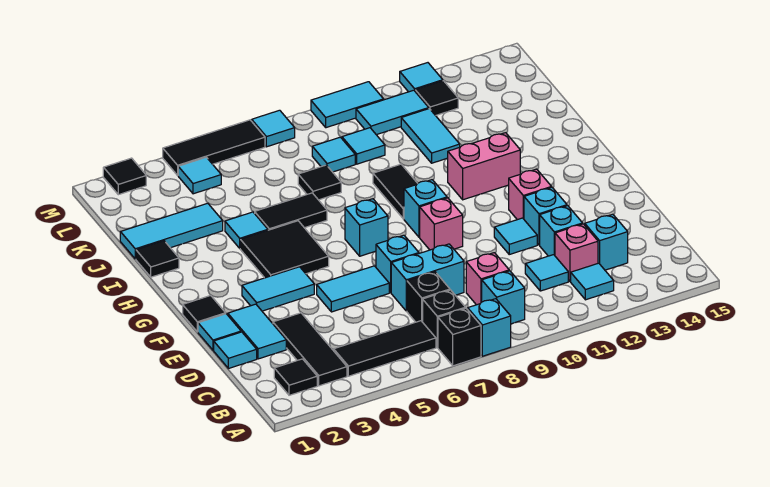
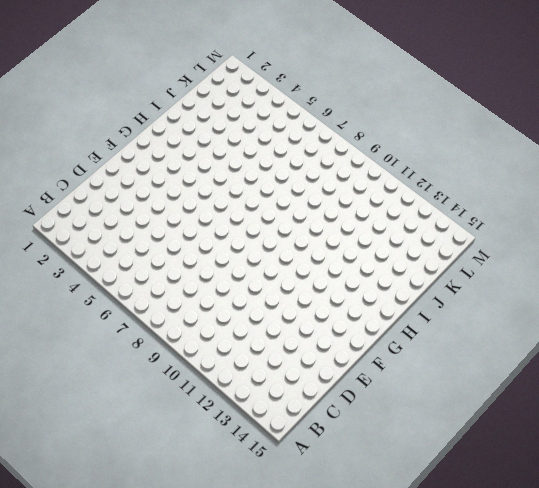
none -> black 1x1 brick [438,308,481,366]
none -> cyan 1x1 brick [468,299,511,356]
none -> black 1x1 tile [274,359,317,395]
none -> black 1x3 tile [273,313,347,386]

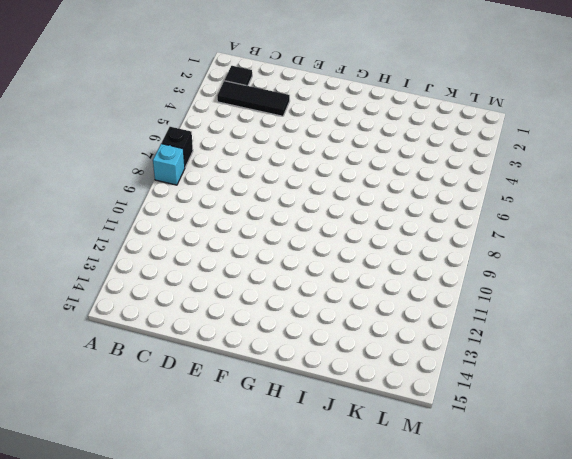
none -> black 1x3 tile [334,321,436,376]
none -> black 1x1 brick [423,290,466,348]
none -> cyan 1x1 brick [482,271,525,324]
none -> cyan 1x1 tile [571,263,614,300]

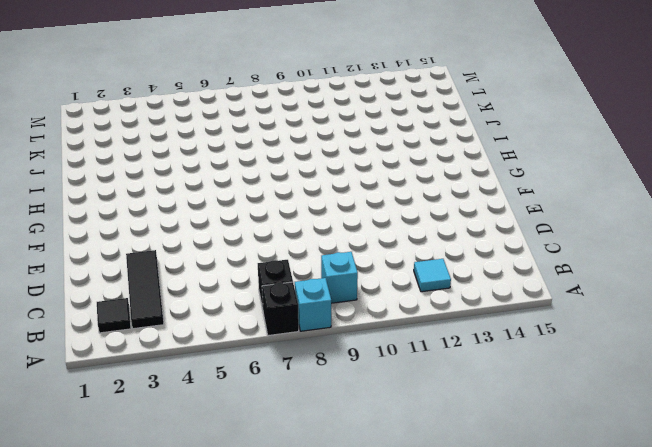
none -> black 1x3 tile [334,321,436,376]
none -> black 1x1 brick [407,272,450,322]
none -> pink 1x1 brick [466,253,509,305]
none -> cyan 1x1 tile [525,255,568,291]

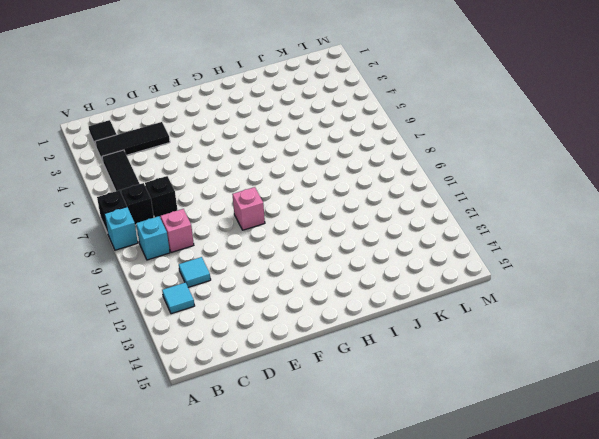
none -> pink 1x1 brick [555,224,598,281]
none -> cyan 1x1 brick [585,214,628,270]
none -> cyan 1x1 tile [214,332,257,369]
none -> cyan 1x2 tile [228,304,286,359]

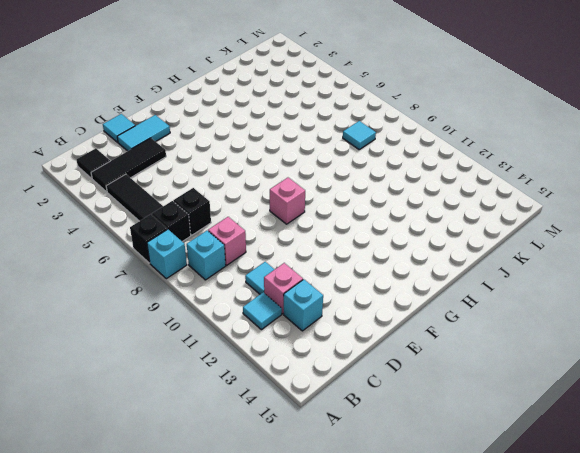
none -> cyan 1x2 brick [391,244,464,311]
none -> cyan 1x1 brick [540,206,583,256]
none -> cyan 1x1 tile [198,314,241,350]
none -> cyan 1x2 tile [317,266,389,312]

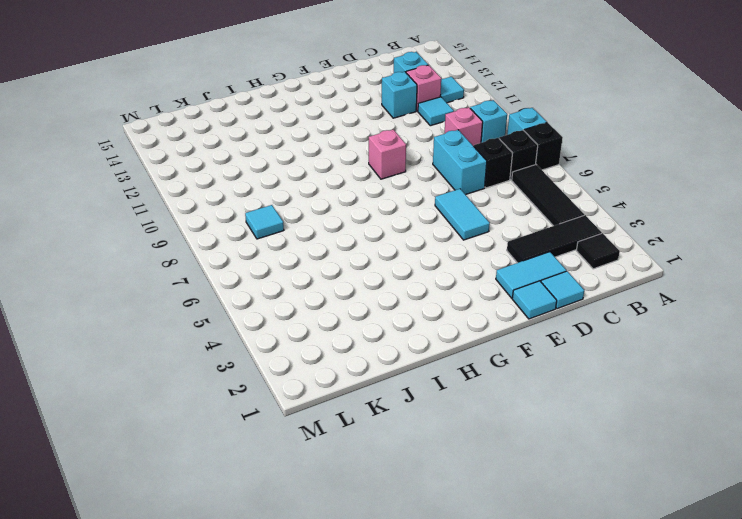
none -> cyan 1x1 brick [376,235,419,293]
none -> cyan 1x1 tile [494,218,537,254]
none -> cyan 1x1 brick [524,188,567,245]
none -> black 1x1 tile [183,296,226,332]

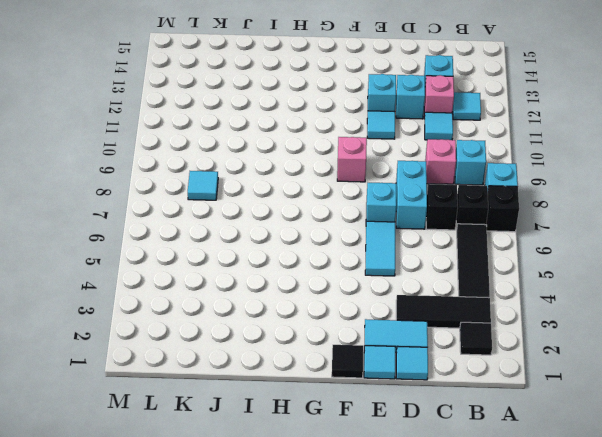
none -> cyan 1x2 tile [242,267,314,311]
none -> pink 1x1 brick [509,169,552,220]
none -> black 2x2 tile [240,221,329,278]
none -> cyan 1x1 brick [345,199,388,256]

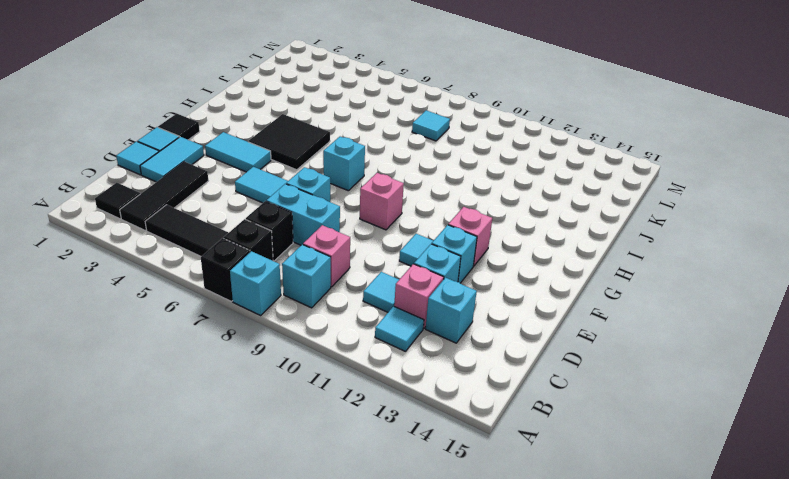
none -> cyan 1x1 brick [404,180,447,237]
none -> black 1x2 tile [373,164,418,219]
none -> pink 1x2 brick [447,133,520,200]
none -> black 1x1 tile [136,241,179,277]

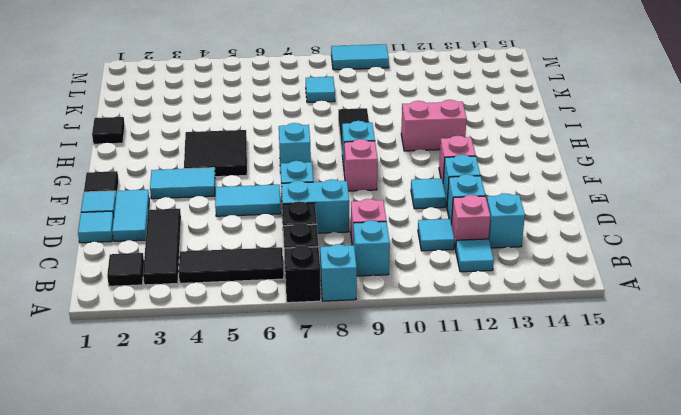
none -> cyan 1x1 tile [225,212,268,248]
none -> black 1x2 tile [255,193,327,230]
none -> cyan 1x3 tile [120,203,223,259]
none -> black 1x1 tile [298,165,341,200]

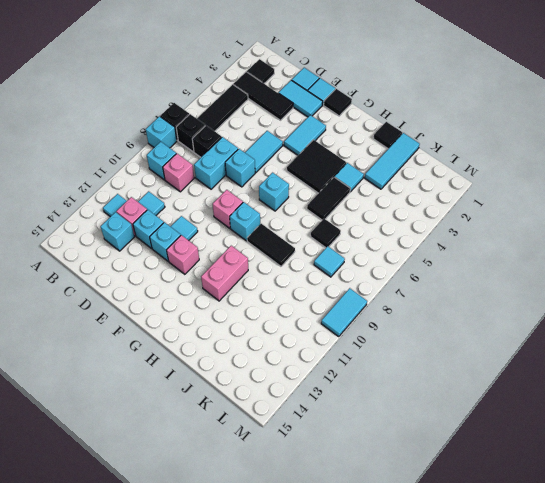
none -> cyan 1x2 tile [401,109,460,163]
none -> cyan 1x1 tile [342,128,385,164]
none -> cyan 1x1 tile [178,157,221,194]
none -> cyan 1x2 tile [356,90,429,135]

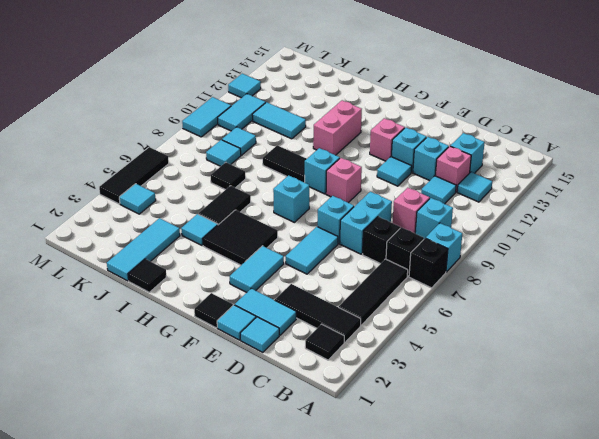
none -> black 1x1 tile [415,81,458,116]
none -> black 1x1 tile [103,158,146,195]
none -> cyan 1x1 tile [252,110,295,147]

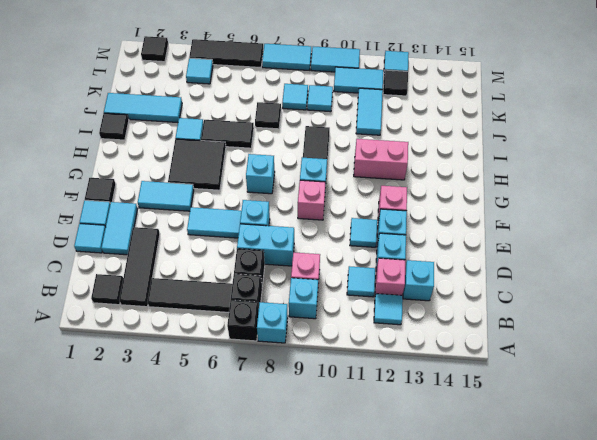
cyan 1x2 tile [262,44,311,70] -> cyan 1x1 tile [252,110,295,147]

